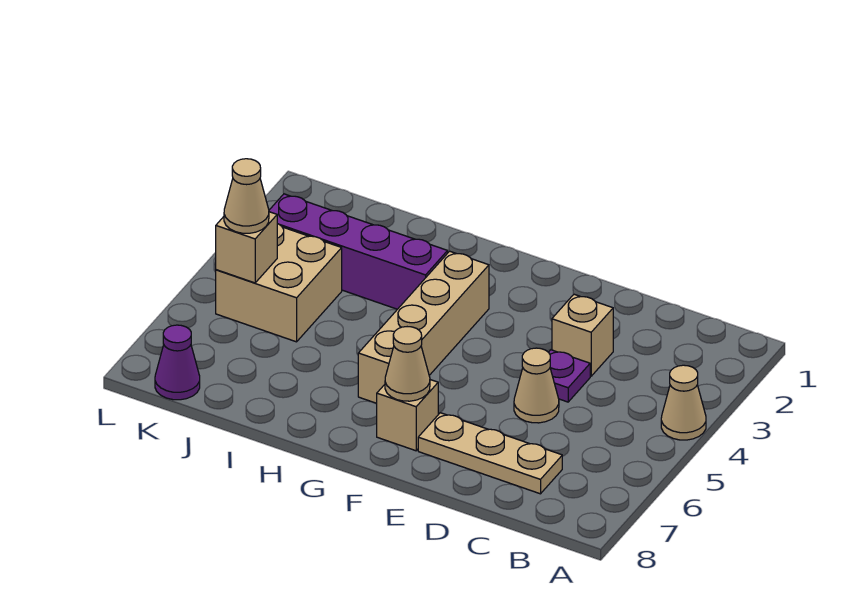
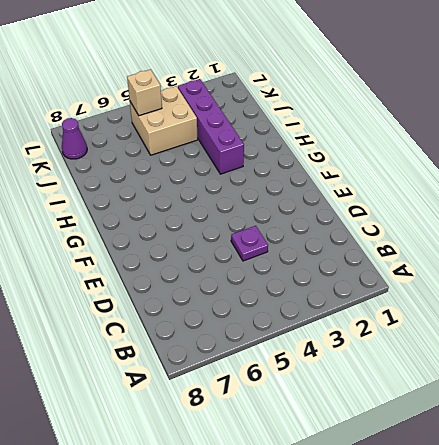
none -> tan 1x1 cone [661,365,706,440]
none -> tan 1x3 plate [418,413,562,494]
none -> tan 1x1 brick [552,294,613,376]

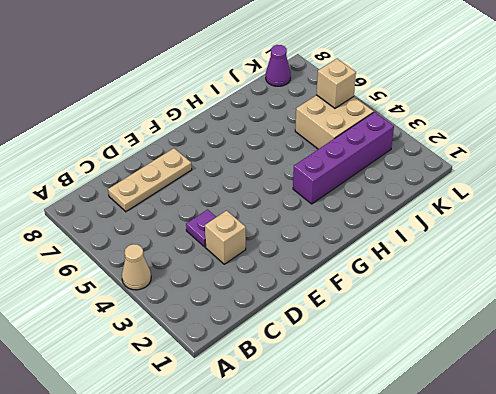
none -> tan 1x1 cone [514,348,559,423]
none -> tan 1x1 brick [377,380,438,451]
none -> tan 1x4 brick [358,251,489,403]

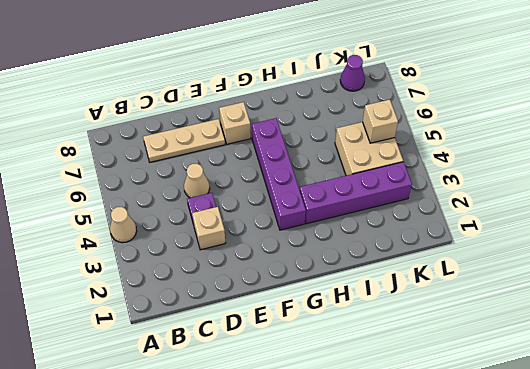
purple 1x4 brick [252,118,306,230] -> tan 1x4 brick [358,251,489,403]
none -> tan 1x1 cone [385,327,430,401]
none -> tan 1x1 cone [224,159,269,233]

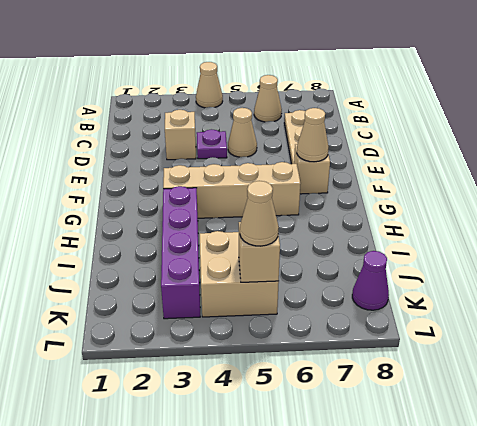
tan 1x1 cone [254,75,282,122] -> none

